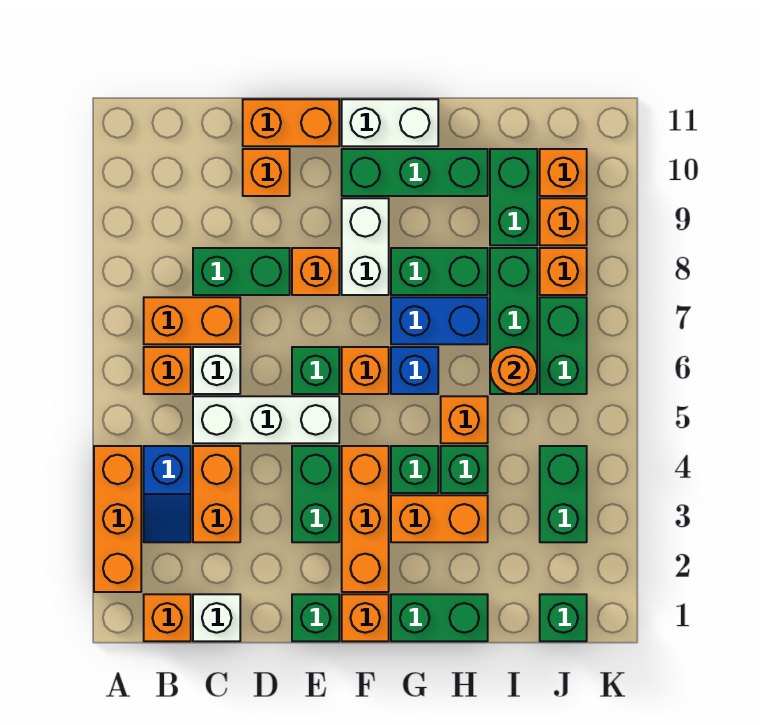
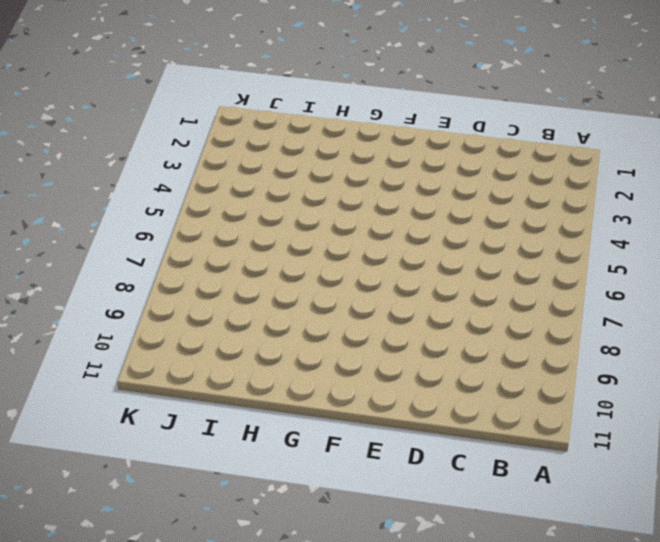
none -> orange 1x3 brick [94,446,141,592]
none -> orange 1x1 brick [144,594,191,641]
none -> blue 1x2 slope [144,446,191,542]
none -> orange 1x1 brick [144,347,191,394]

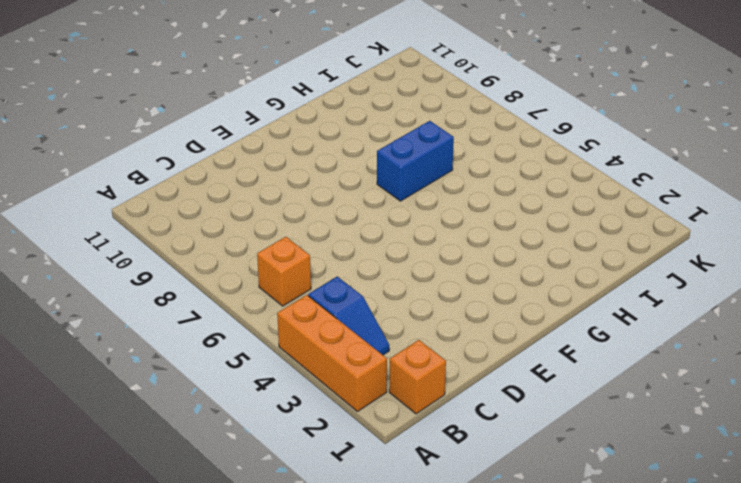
none -> orange 1x2 brick [144,297,240,344]
none -> white 1x1 brick [193,594,240,641]
none -> orange 1x2 brick [193,446,240,542]
none -> white 1x3 brick [193,396,339,443]

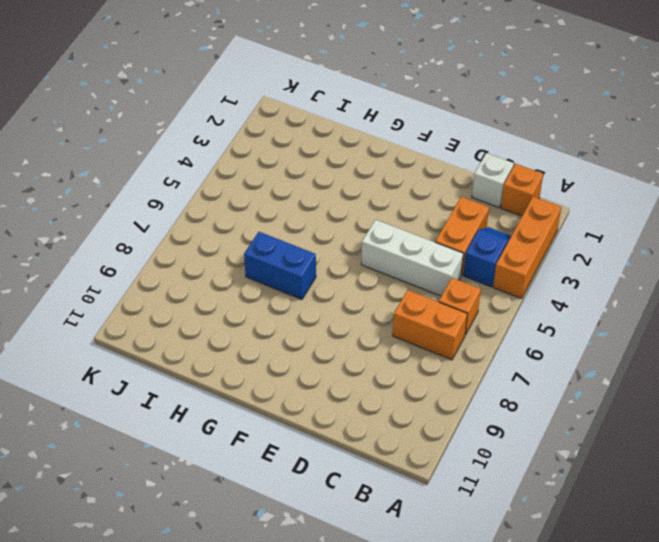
none -> white 1x1 brick [193,347,240,394]
none -> green 1x2 brick [193,248,290,295]
none -> orange 1x1 brick [243,149,290,196]
none -> orange 1x2 brick [243,99,339,146]

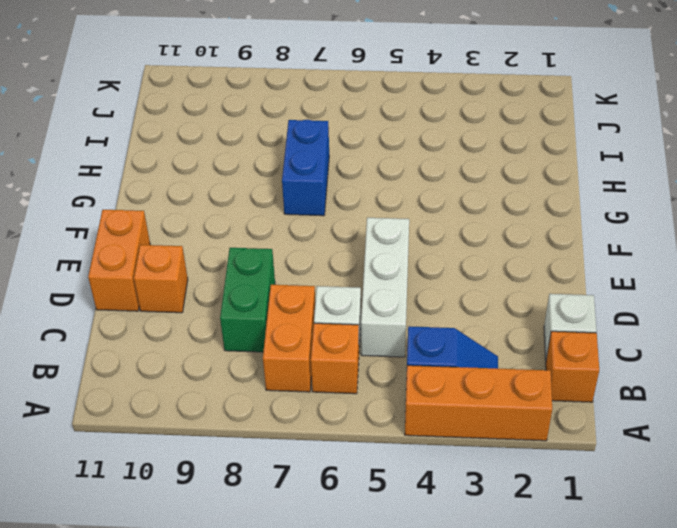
none -> orange 1x2 brick [193,446,240,542]
none -> green 1x1 brick [292,594,339,641]
none -> green 1x2 brick [292,446,339,542]
none -> green 1x1 brick [292,347,339,394]

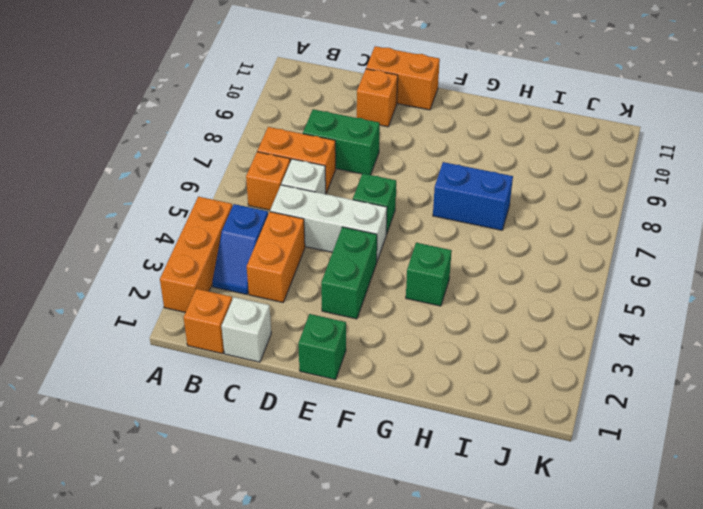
none -> orange 1x1 brick [292,248,339,295]
none -> orange 1x1 brick [342,594,389,641]
none -> orange 1x3 brick [342,446,389,592]
none -> orange 1x1 brick [342,347,389,394]

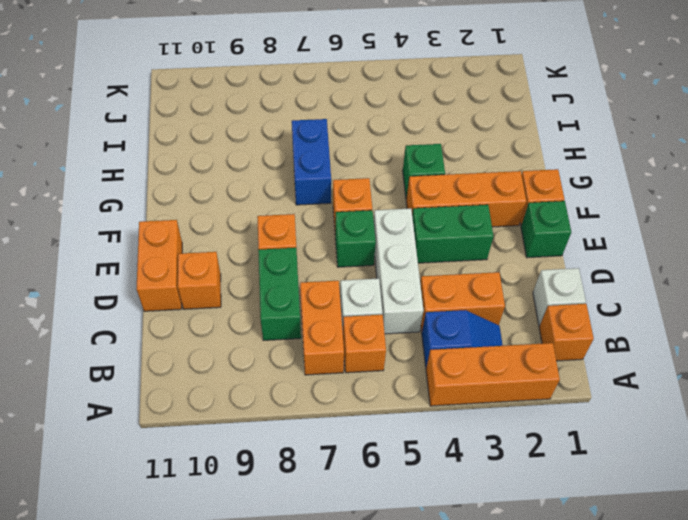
none -> white 1x2 brick [342,198,389,295]
none -> green 1x3 brick [342,149,488,196]
none -> white 1x2 brick [342,99,438,146]
none -> green 1x2 brick [391,594,488,641]

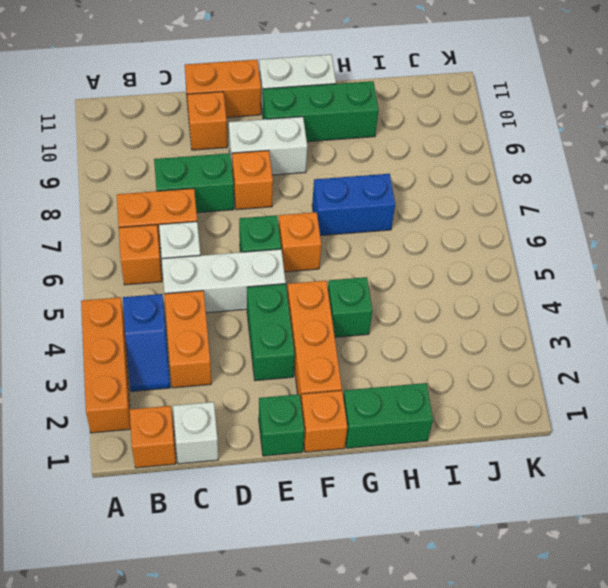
white 1x2 brick [229,117,307,175] -> white 1x2 brick turned to [342,198,389,295]
none -> orange 1x2 brick [391,495,488,542]
none -> blue 1x1 brick [391,347,438,394]
none -> green 1x2 brick [391,248,488,295]
none -> green 1x1 brick [441,446,488,493]

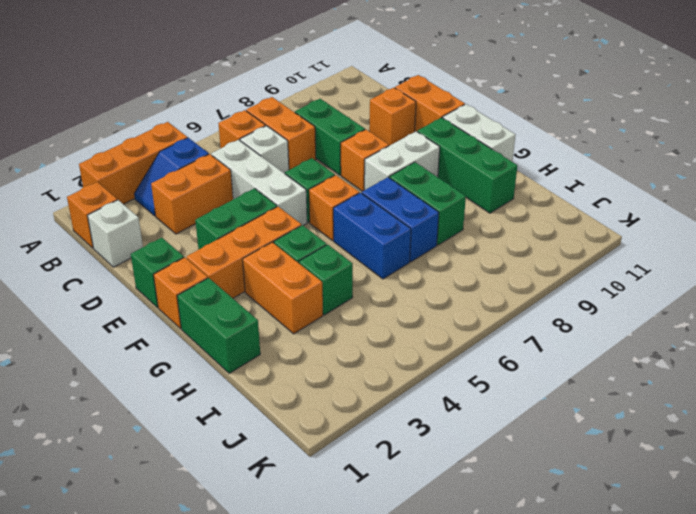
blue 1x2 brick [333,193,411,279] -> blue 1x1 brick [391,347,438,394]
none -> orange 1x1 brick [441,396,488,443]
none -> green 1x3 brick [490,248,537,394]
none -> green 1x2 brick [490,149,537,245]
none -> green 1x1 brick [540,594,587,641]

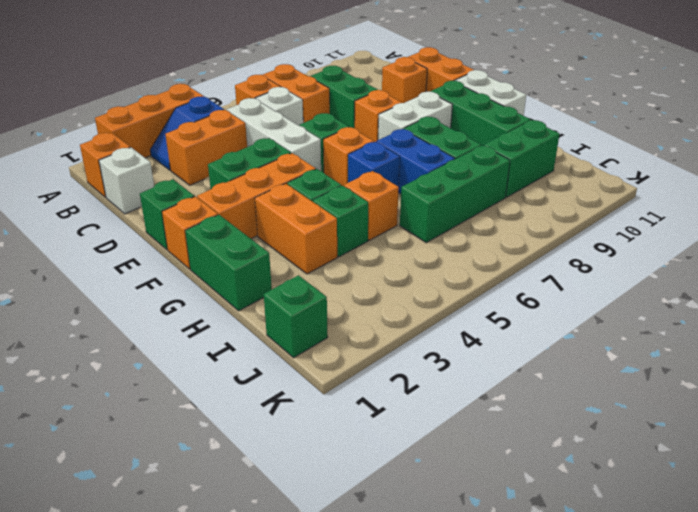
none -> green 1x2 brick [540,446,587,542]
none -> green 1x2 brick [540,297,587,394]
none -> orange 1x1 brick [540,248,587,295]
none -> orange 1x1 brick [540,198,587,245]

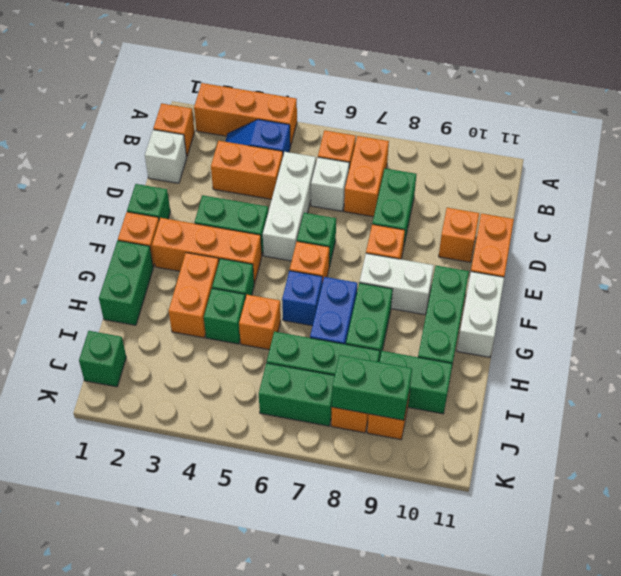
green 1x2 brick [332,355,412,420] -> green 1x2 brick moved to [540,446,587,542]
none -> orange 1x1 brick [540,149,587,196]
none -> orange 1x1 round brick [490,347,537,394]

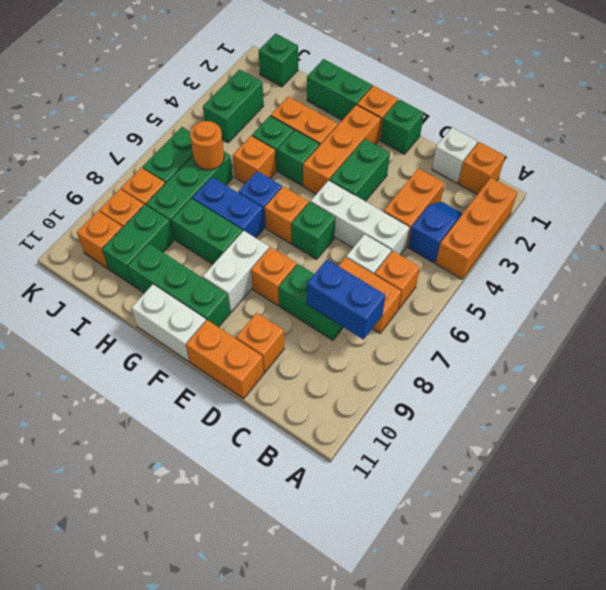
blue 1x2 brick [307,260,385,340] -> none

